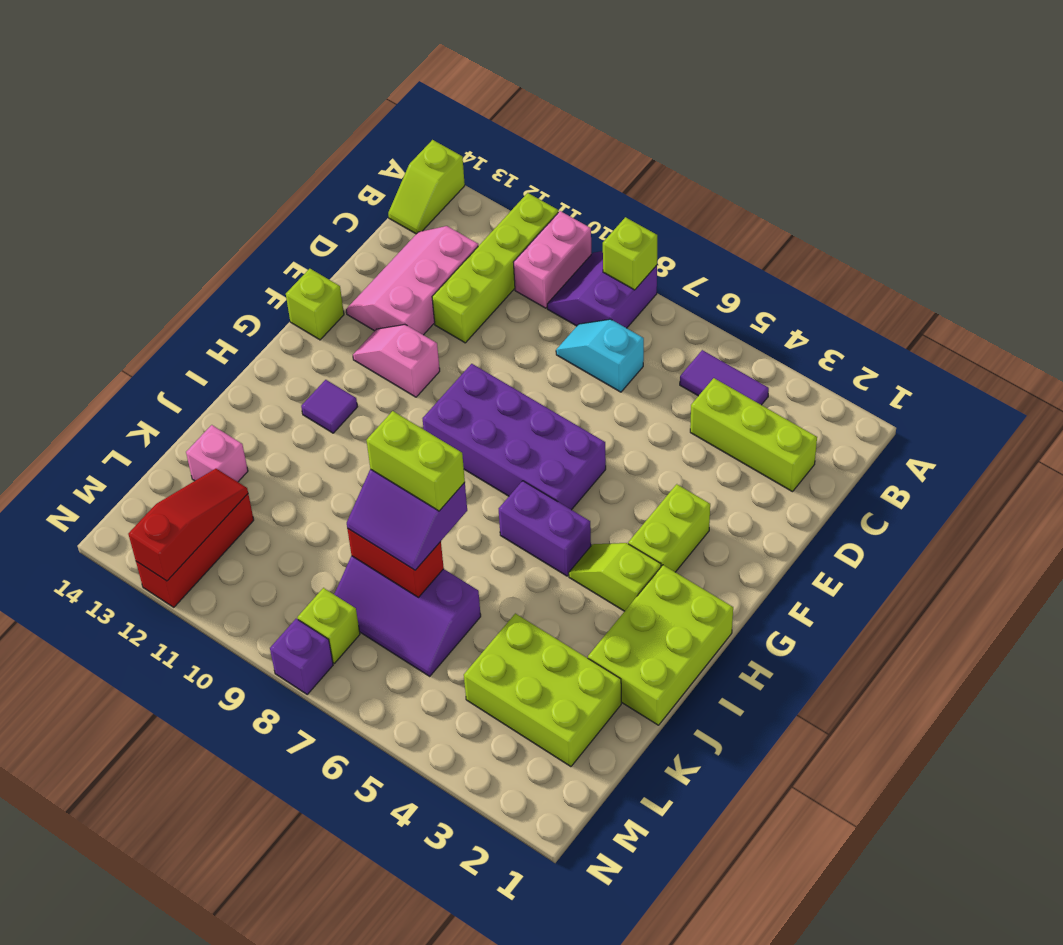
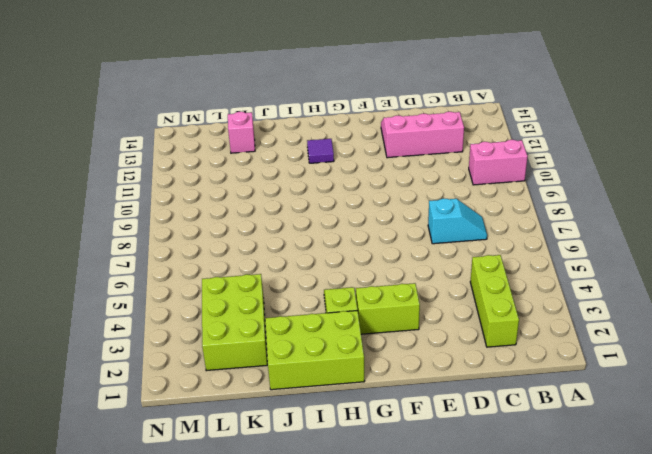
cyan 1x2 slope [428,198,487,244] -> cyan 1x2 slope turned to [556,319,644,392]
none -> purple 2x2 slope [547,251,657,328]
none -> lime 1x4 brick [432,193,558,343]
none -> lime 1x2 slope [388,140,465,234]

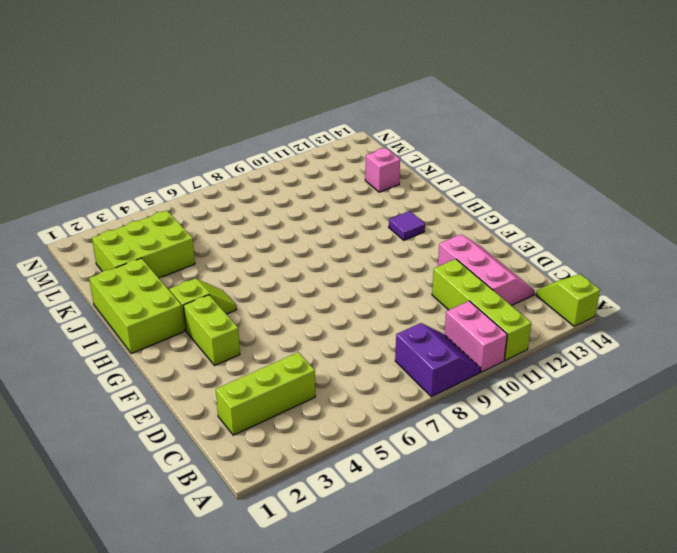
none -> purple 1x2 tile [680,350,769,405]
none -> cyan 1x2 slope [556,319,644,392]
none -> purple 2x4 brick [423,364,606,510]

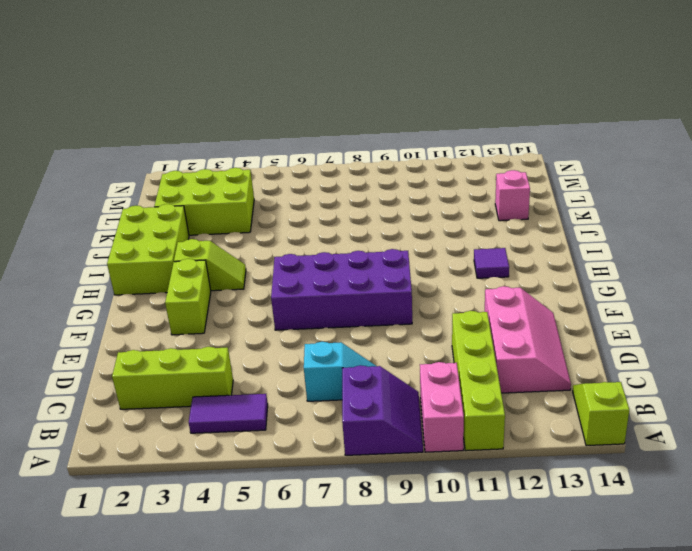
none -> pink 1x2 slope [353,325,440,397]
none -> lime 1x1 brick [286,269,344,340]
none -> purple 1x2 brick [499,481,591,576]

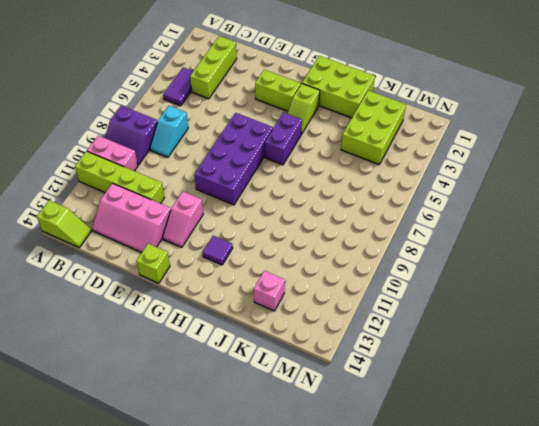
none -> purple 2x3 slope [334,556,481,676]
none -> red 1x3 brick [136,494,254,607]
none -> lime 1x1 brick [297,588,360,663]

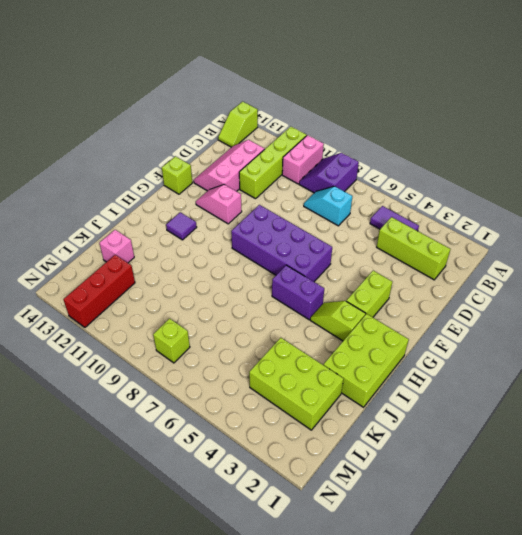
none -> purple 2x3 slope [334,556,481,676]
none -> purple 1x1 brick [270,619,333,694]
none -> lime 1x1 brick [603,217,657,290]

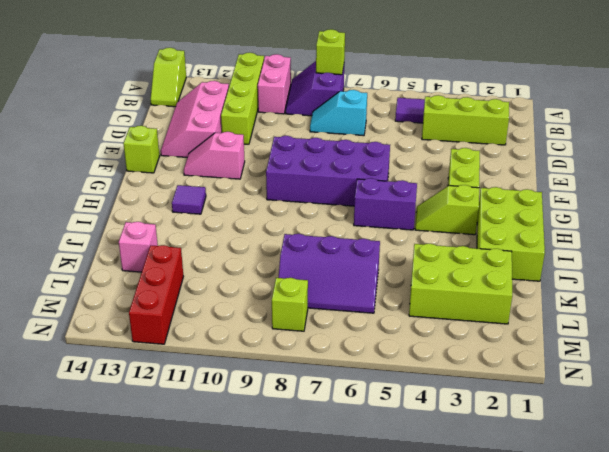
none -> purple 1x1 brick [270,619,333,694]
none -> red 1x2 brick [347,528,444,597]
none -> red 1x3 slope [128,469,248,581]

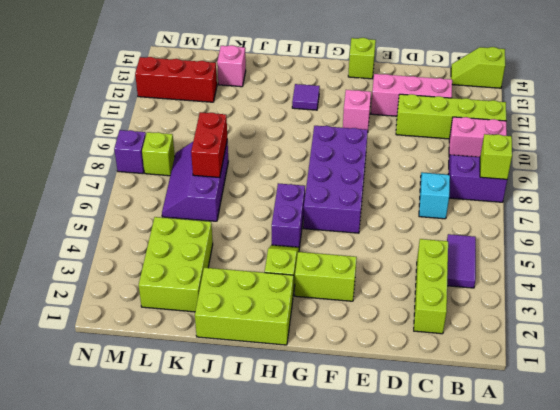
none -> red 1x3 slope [128,469,248,581]
none -> purple 2x2 slope [347,469,467,570]
none -> lime 1x2 brick [366,411,465,511]

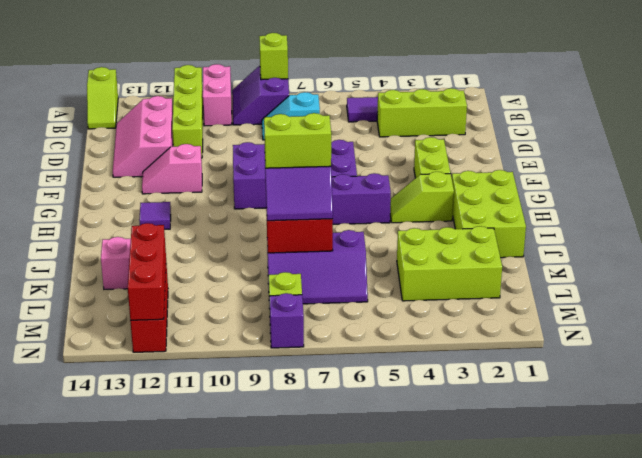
red 1x3 brick [128,223,166,320] -> red 1x3 slope [128,469,248,581]
none -> lime 1x1 brick [286,269,344,340]

